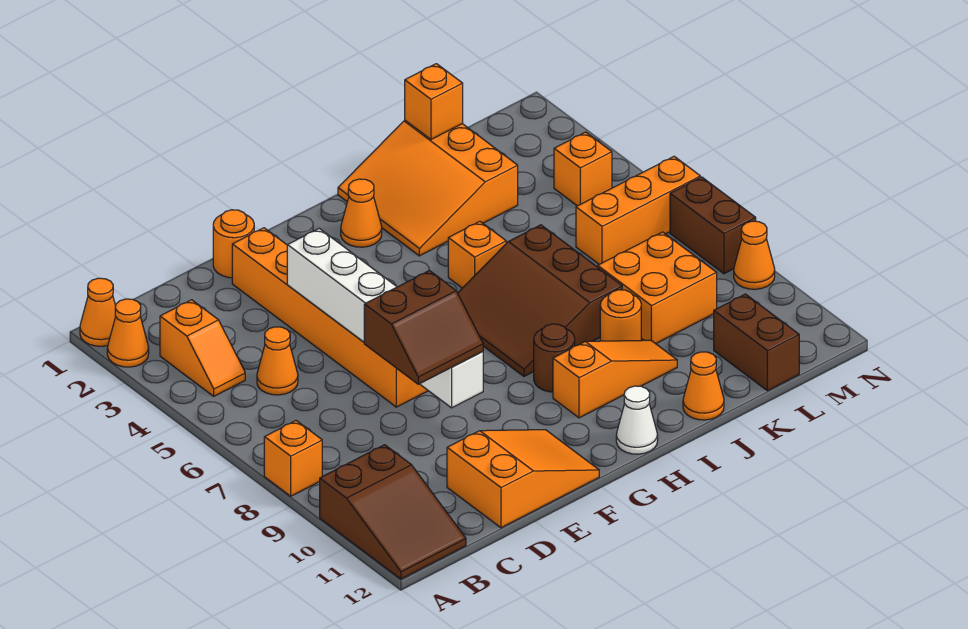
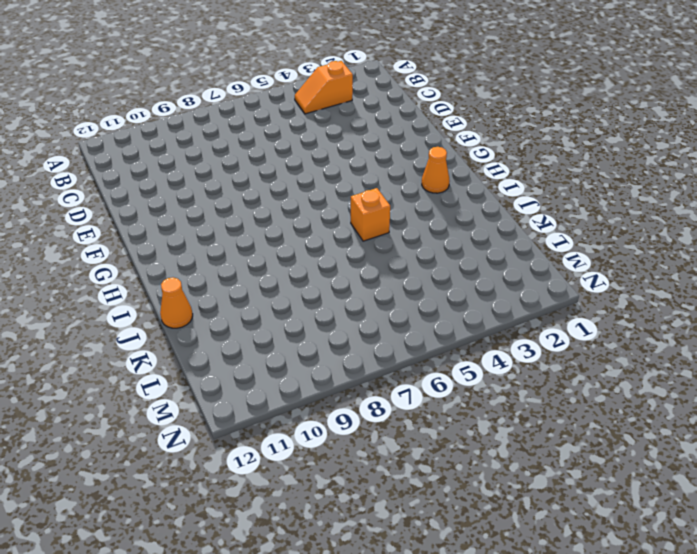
none -> orange 1x1 cone [80,278,116,346]
none -> orange 1x1 cone [107,299,149,367]
none -> orange 1x1 brick [264,421,322,496]

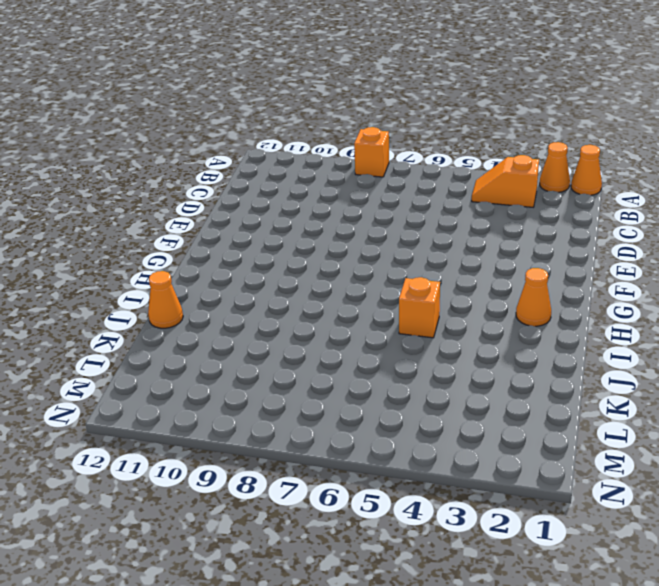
none -> brown 2x3 slope [320,445,466,579]
none -> orange 1x1 cone [257,327,298,395]
none -> orange 2x3 slope [447,430,599,528]

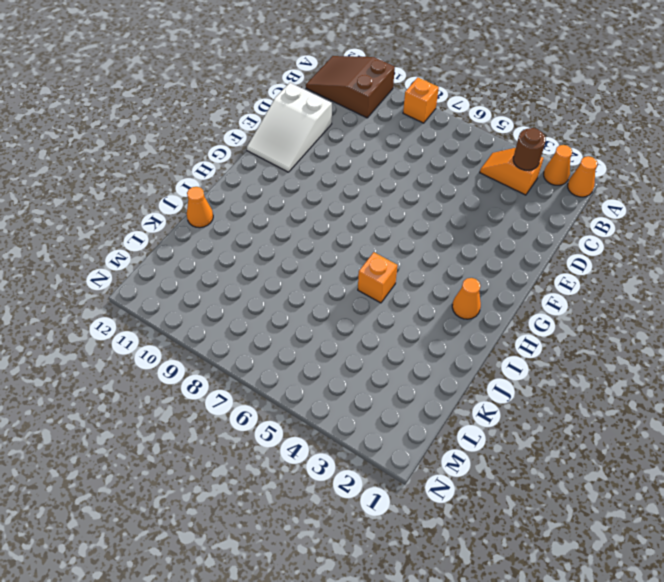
brown 1x1 round brick [513,128,546,170] -> brown 1x1 round brick moved to [534,324,575,392]
white 2x3 slope [247,83,332,172] -> orange 2x3 slope [447,430,599,528]
none -> orange 1x1 cone [257,327,298,395]
none -> orange 1x1 round brick [213,210,254,278]
none -> orange 1x6 brick [232,228,428,407]

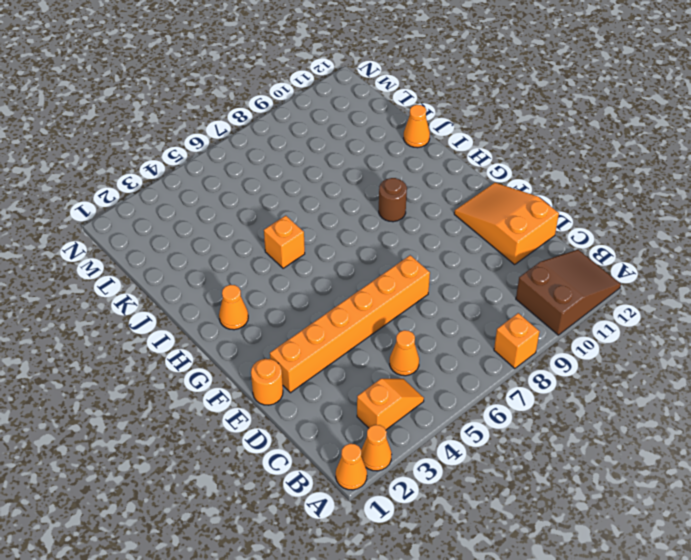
none -> brown 3x3 slope [458,225,622,376]
none -> orange 1x3 slope [553,340,677,418]
none -> white 1x1 cone [616,386,658,454]

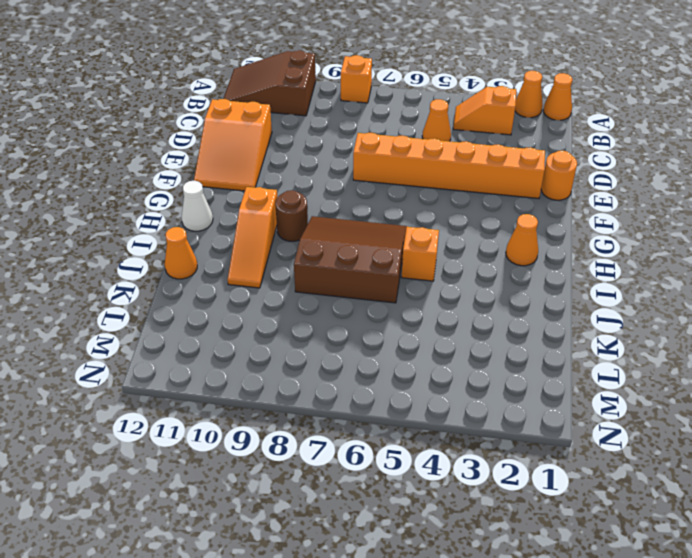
none -> orange 3x3 slope [338,121,518,256]
none -> orange 1x1 round brick [600,290,641,341]
none -> orange 2x2 brick [598,232,717,344]

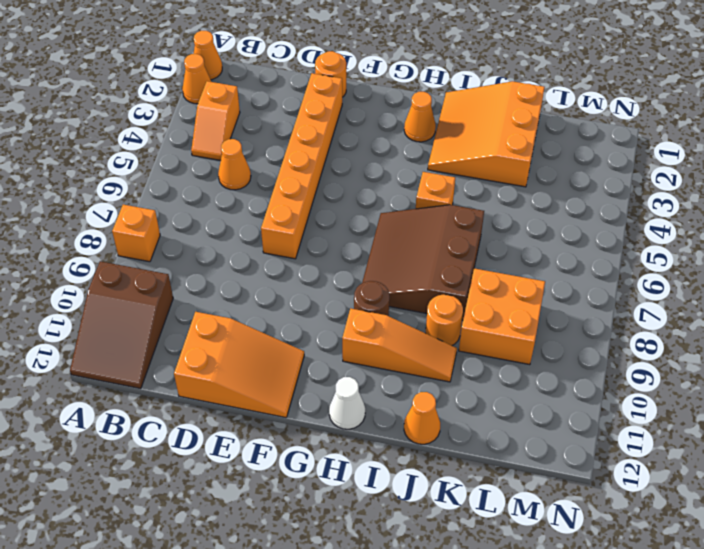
none -> orange 1x3 brick [576,156,700,264]
none -> brown 1x2 brick [714,294,799,391]
none -> orange 1x1 brick [554,132,612,206]

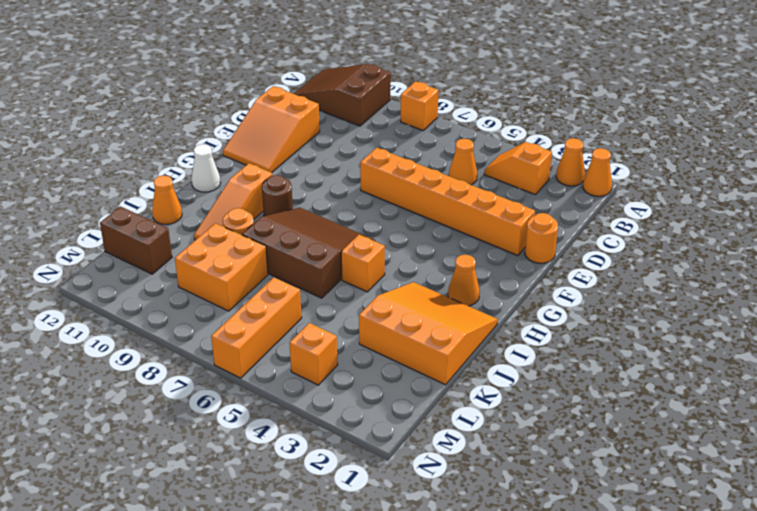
none -> brown 1x2 brick [670,177,756,274]
none -> orange 1x1 cone [734,221,775,289]
none -> white 1x6 brick [287,229,483,408]

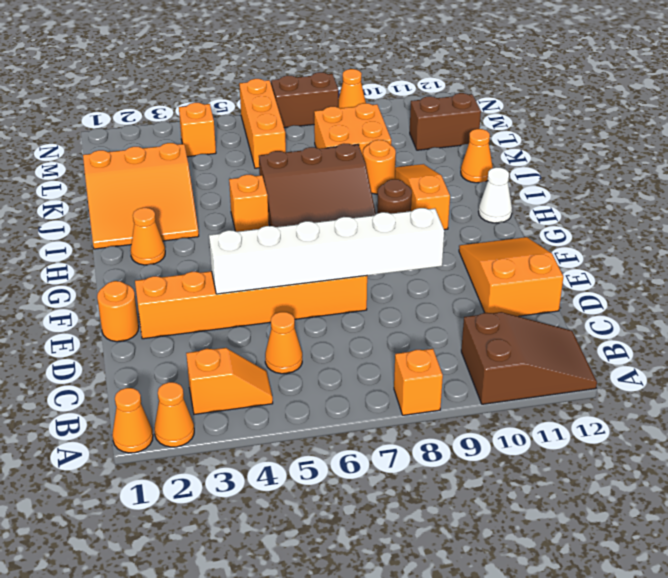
none -> orange 1x1 brick [405,64,463,139]
none -> brown 2x2 slope [364,270,483,384]

